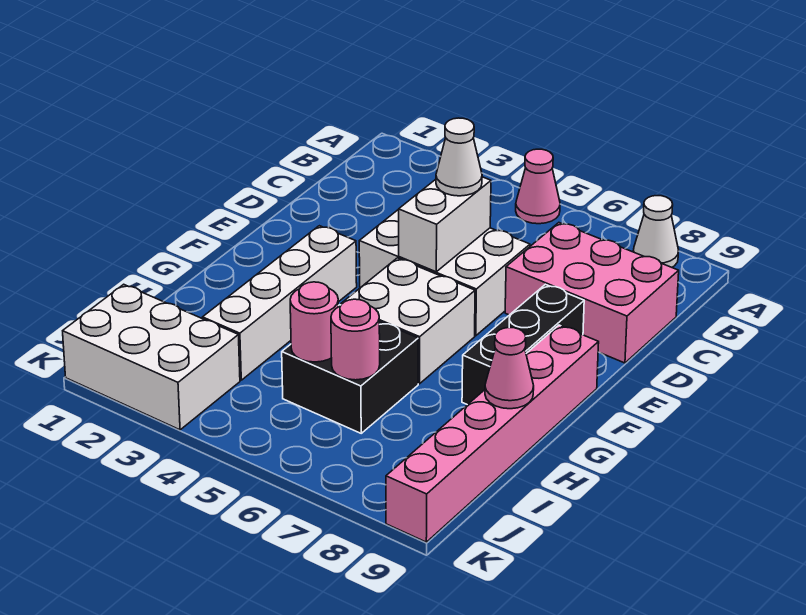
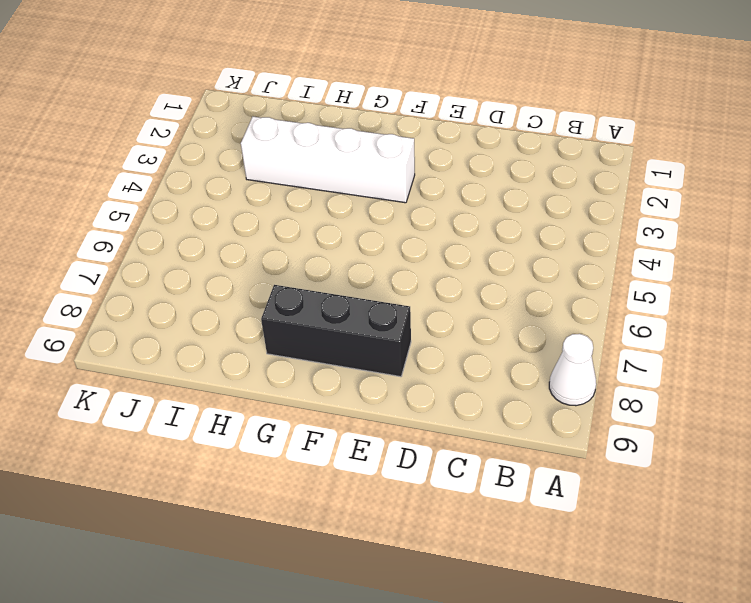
none -> pink 1x1 cone [516,149,560,224]
none -> pink 2x3 brick [505,223,679,363]
none -> white 2x3 brick [359,209,530,336]

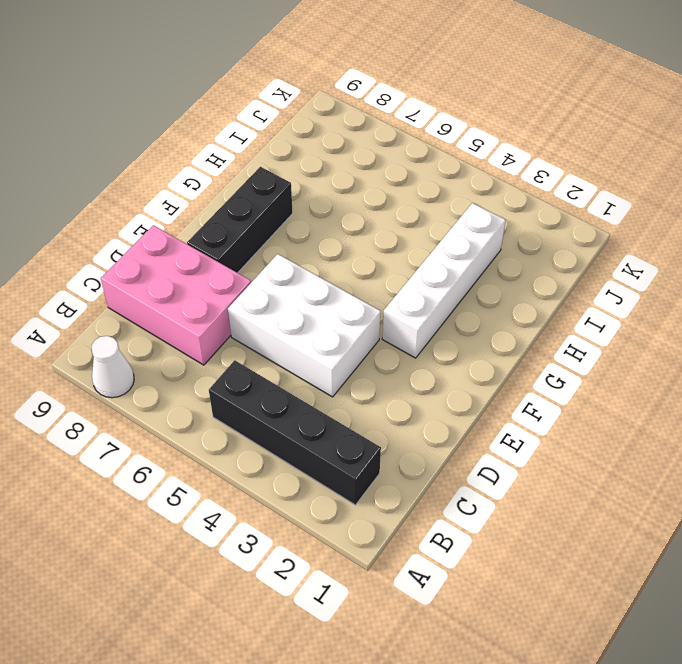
black 1x4 brick [209,360,381,505] -> none
none -> pink 1x1 cone [516,149,560,224]
none -> white 2x2 brick [341,258,475,384]
none -> pink 1x6 brick [386,325,599,542]

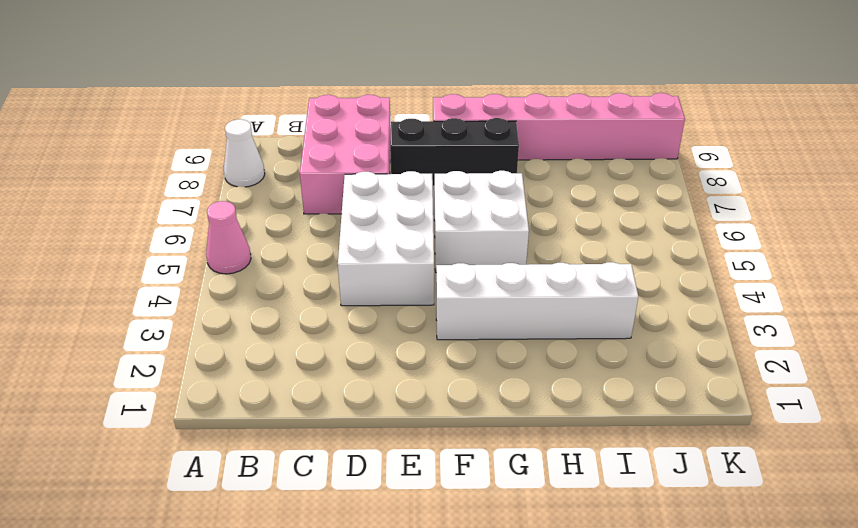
none -> black 2x2 brick [282,305,418,433]
none -> white 2x3 brick [63,284,240,430]
none -> white 1x2 brick [399,177,491,272]

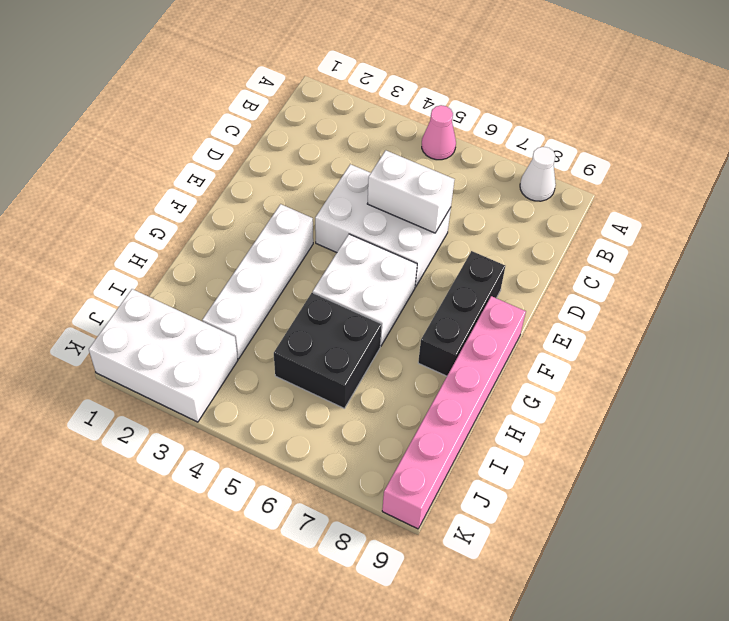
white 1x2 brick [367,150,455,233] -> white 1x2 brick turned to [399,177,491,272]
none -> pink 2x3 brick [505,223,679,363]
none -> pink 1x1 cone [485,328,534,409]
none -> pink 1x1 round brick [290,282,338,362]

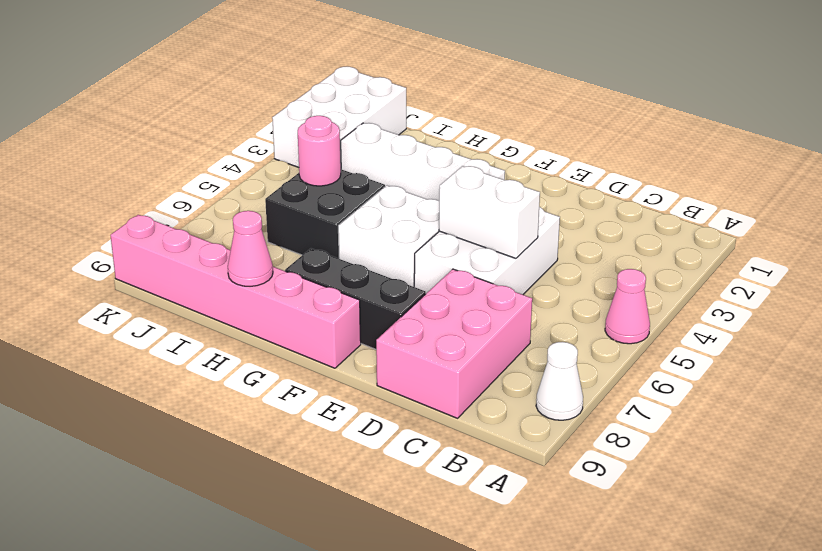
none -> pink 1x1 round brick [331,299,380,380]
none -> white 1x1 cone [436,118,482,196]

